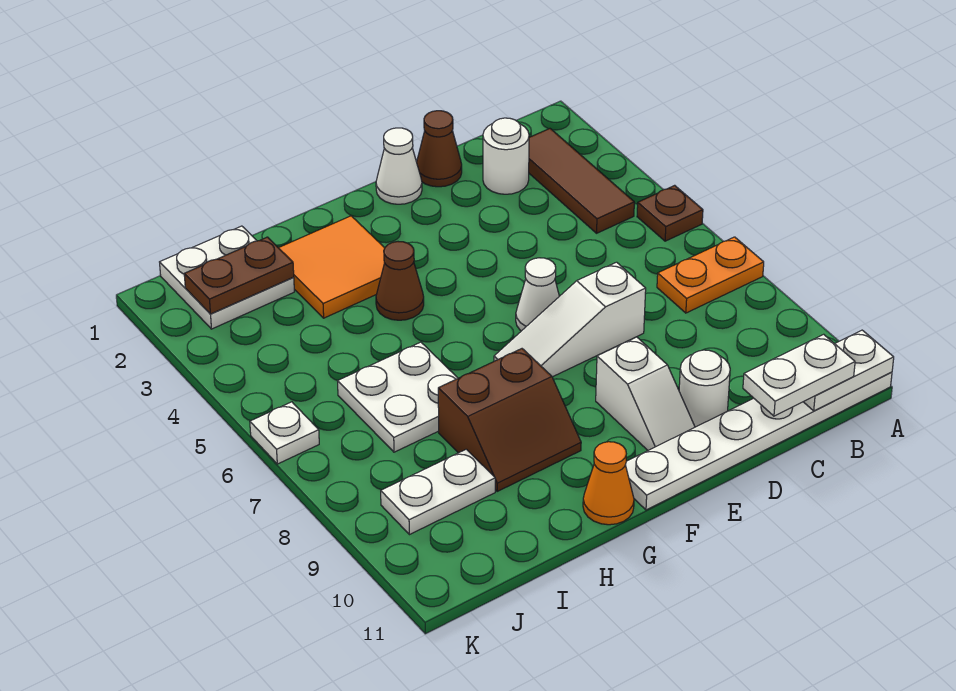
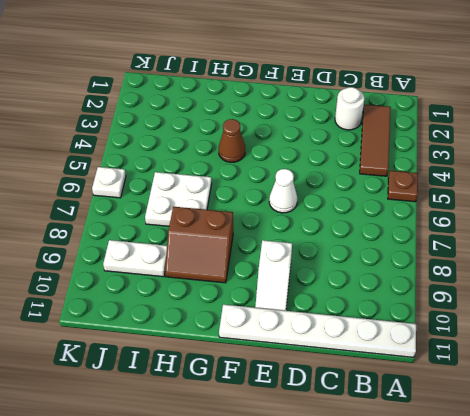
none -> orange 1x2 plate [657,237,764,313]
none -> brown 1x1 cone [417,111,462,187]
none -> white 1x3 slope [494,262,646,377]

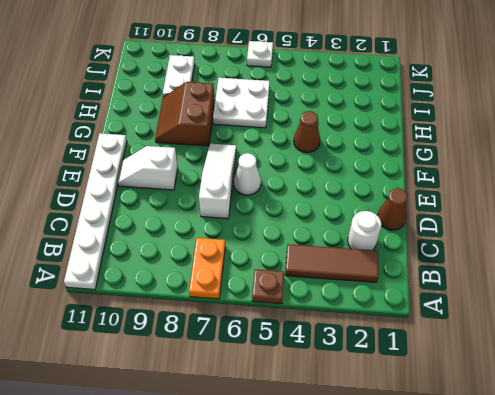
none -> white 1x1 round brick [679,350,730,427]
none -> white 1x1 cone [376,128,422,204]
none -> orange 2x2 tile [279,216,385,318]

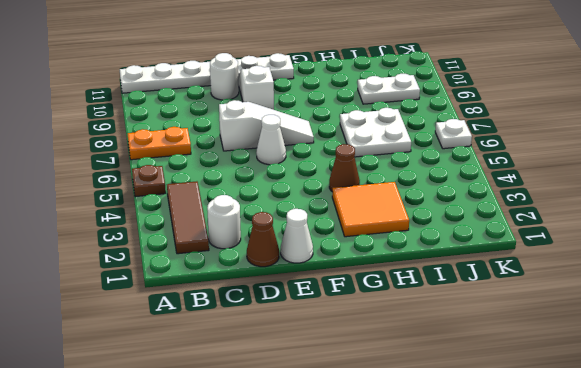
none -> brown 2x2 slope [438,349,581,491]
none -> orange 1x1 cone [583,442,634,525]
none -> white 2x2 plate [160,226,294,329]

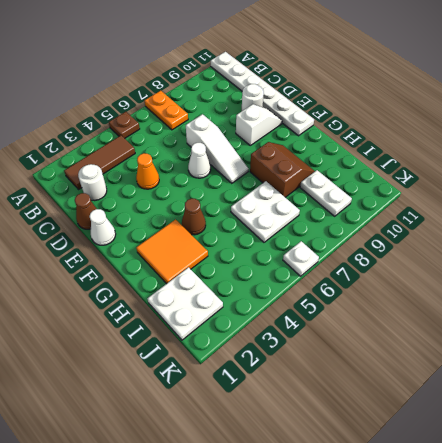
orange 1x1 cone [136,153,159,189] -> orange 1x1 cone moved to [583,442,634,525]
none -> white 1x2 plate [804,330,894,411]
none -> brown 1x2 plate [184,237,294,314]
none -> white 1x2 plate [743,334,855,416]

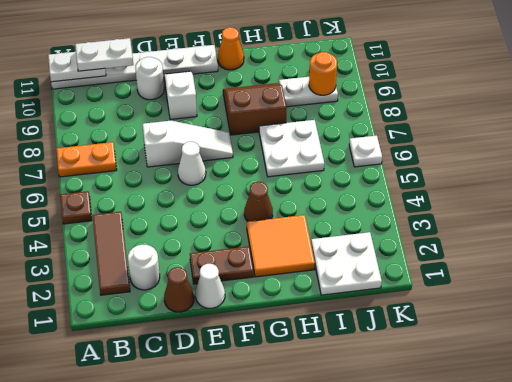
brown 1x2 plate [190,246,254,284] -> brown 1x2 plate moved to [184,237,294,314]
orange 1x1 round brick [309,52,337,95] -> none

